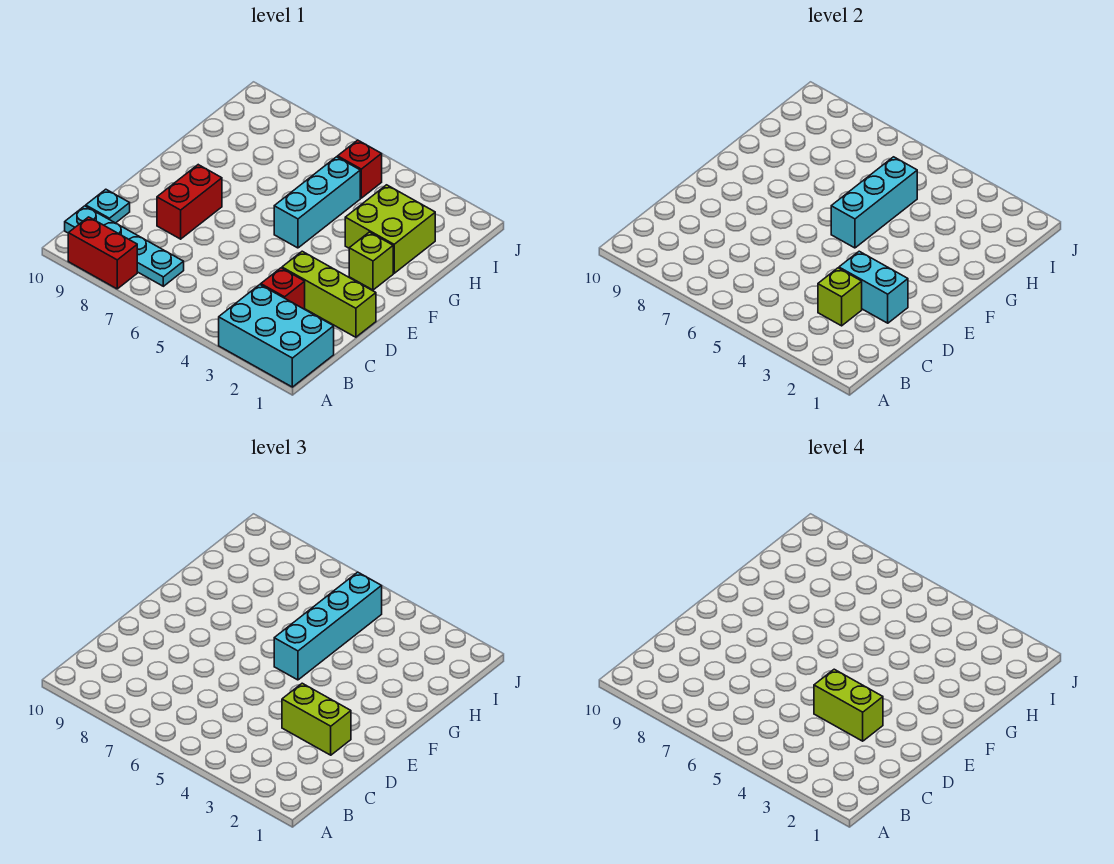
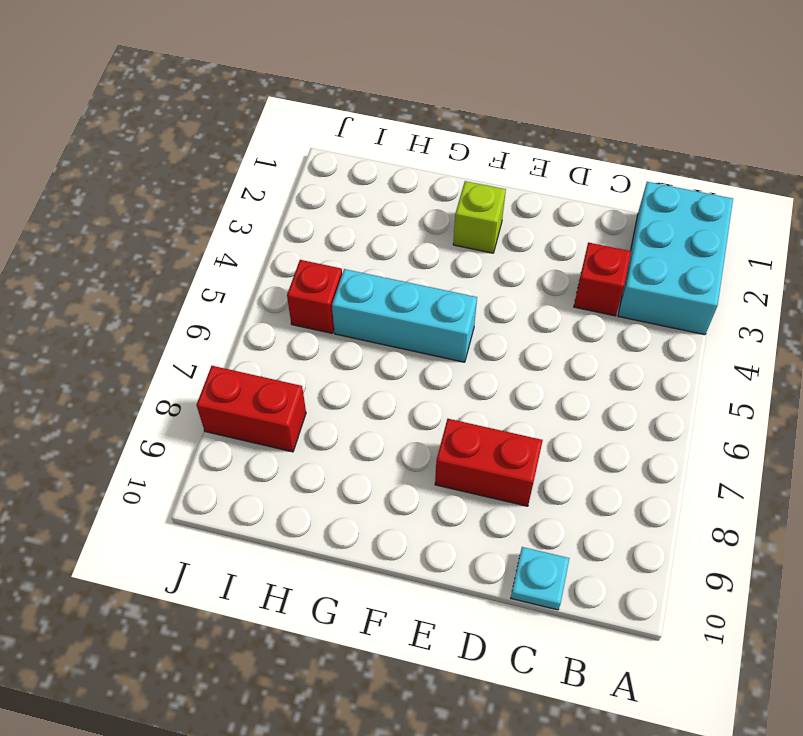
red 1x2 brick [196,366,306,452] -> red 1x2 brick turned to [68,217,137,289]
none -> cyan 1x4 plate [65,206,184,286]
none -> lime 1x3 brick [282,251,376,337]
none -> lime 2x2 brick [345,185,435,273]

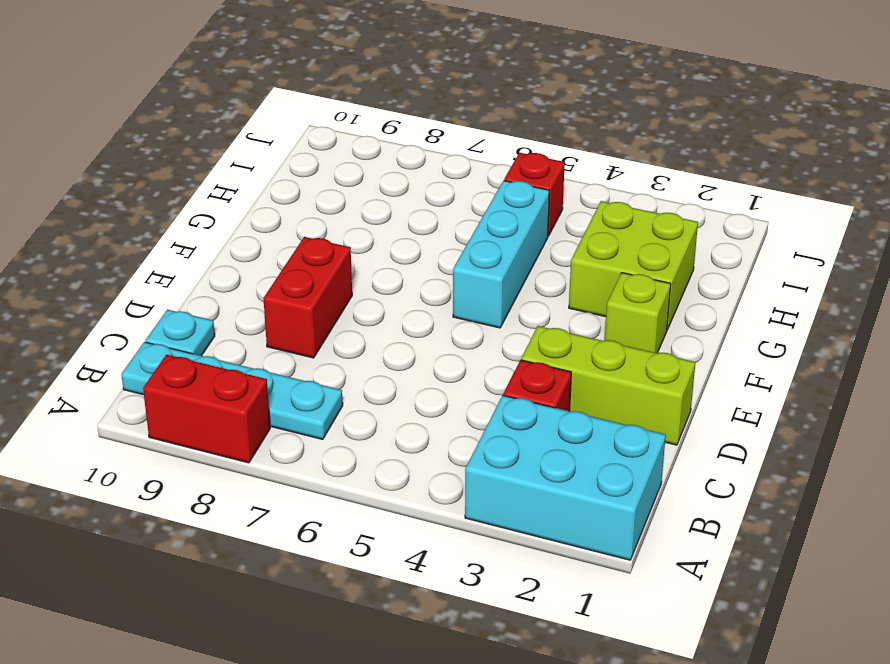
none -> lime 1x1 brick [818,268,862,326]
none -> cyan 1x2 brick [839,251,908,323]
none -> cyan 1x3 brick [831,157,917,248]

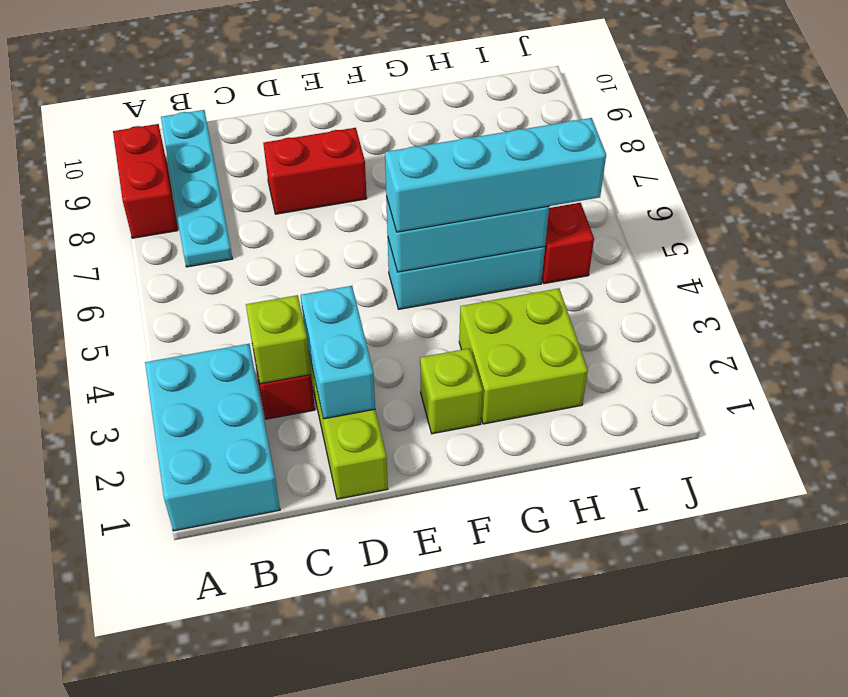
none -> cyan 1x1 plate [86,189,130,223]
none -> lime 1x2 brick [282,683,351,755]
none -> lime 1x2 brick [814,669,883,741]

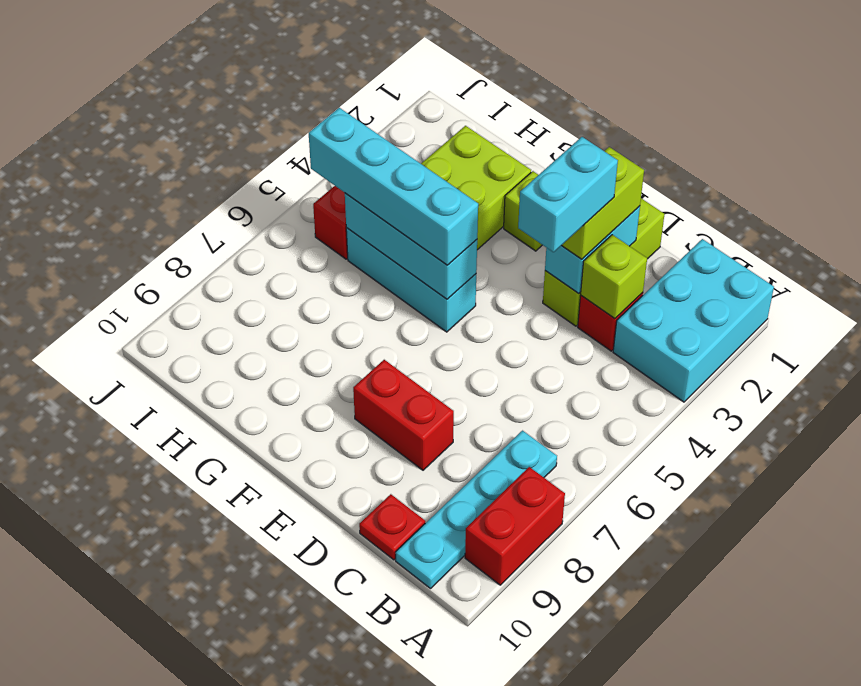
red 1x1 plate [359,494,425,560] -> cyan 1x1 plate [86,189,130,223]
cyan 1x2 brick [518,137,618,252] -> lime 1x2 brick [814,669,883,741]

